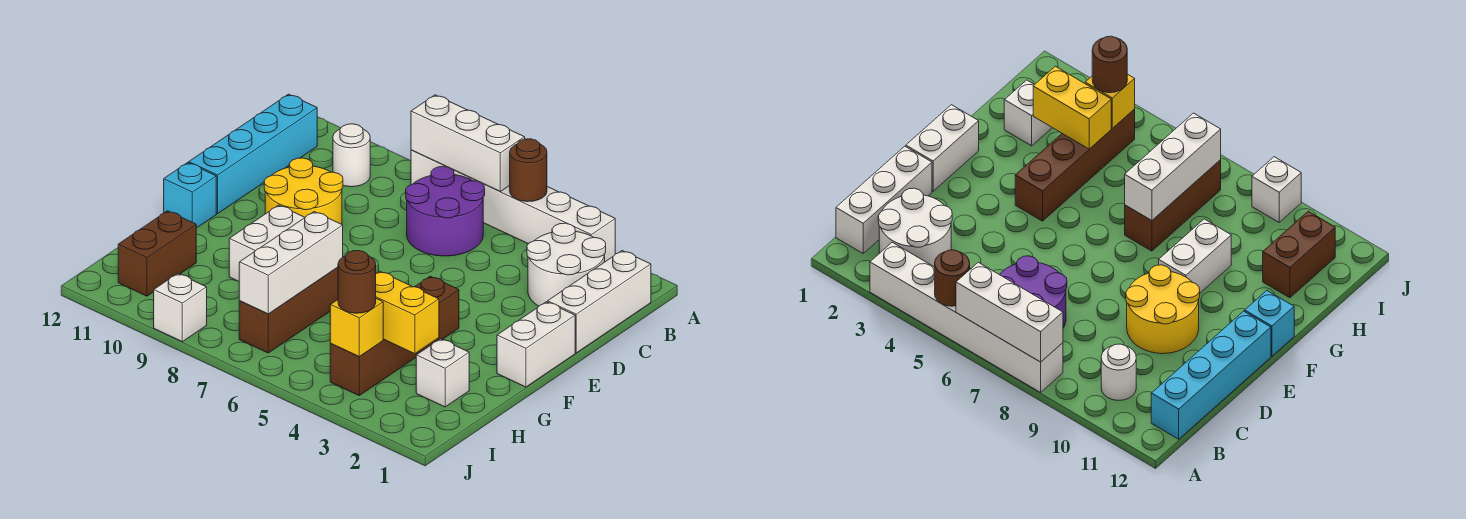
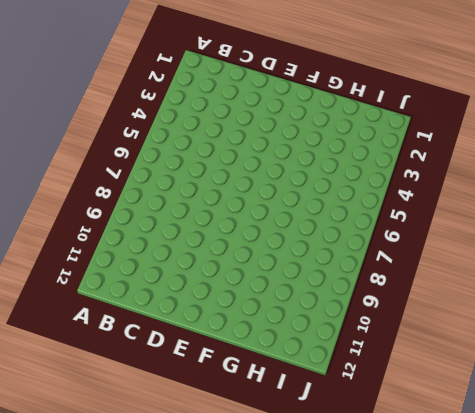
none -> white 1x6 brick [411,150,615,262]
none -> white 1x3 brick [548,251,651,353]
none -> white 2x2 round brick [527,223,606,306]

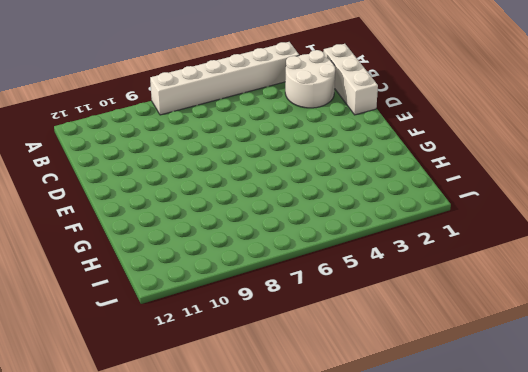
none -> purple 2x2 round brick [406,167,485,256]
none -> white 1x1 round brick [333,124,370,187]
none -> cyan 1x4 brick [189,94,317,214]

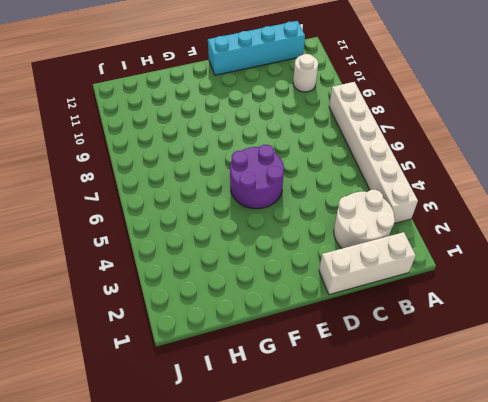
purple 2x2 round brick [230,145,284,209] -> purple 2x2 round brick moved to [406,167,485,256]
none -> yellow 2x2 round brick [264,158,343,224]
none -> white 1x2 brick [497,302,575,387]
none -> brown 1x4 brick [330,276,459,395]

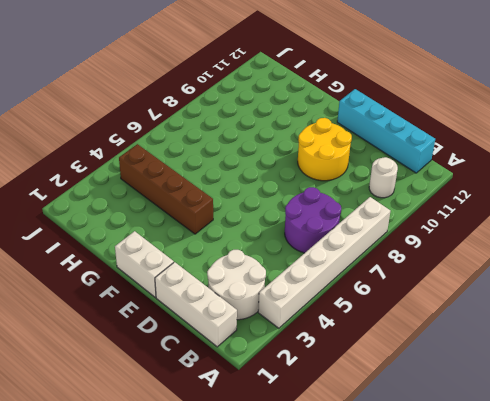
none -> white 1x2 brick [229,205,305,281]
none -> cyan 1x1 brick [164,163,216,228]
none -> brown 1x3 brick [239,267,338,353]

